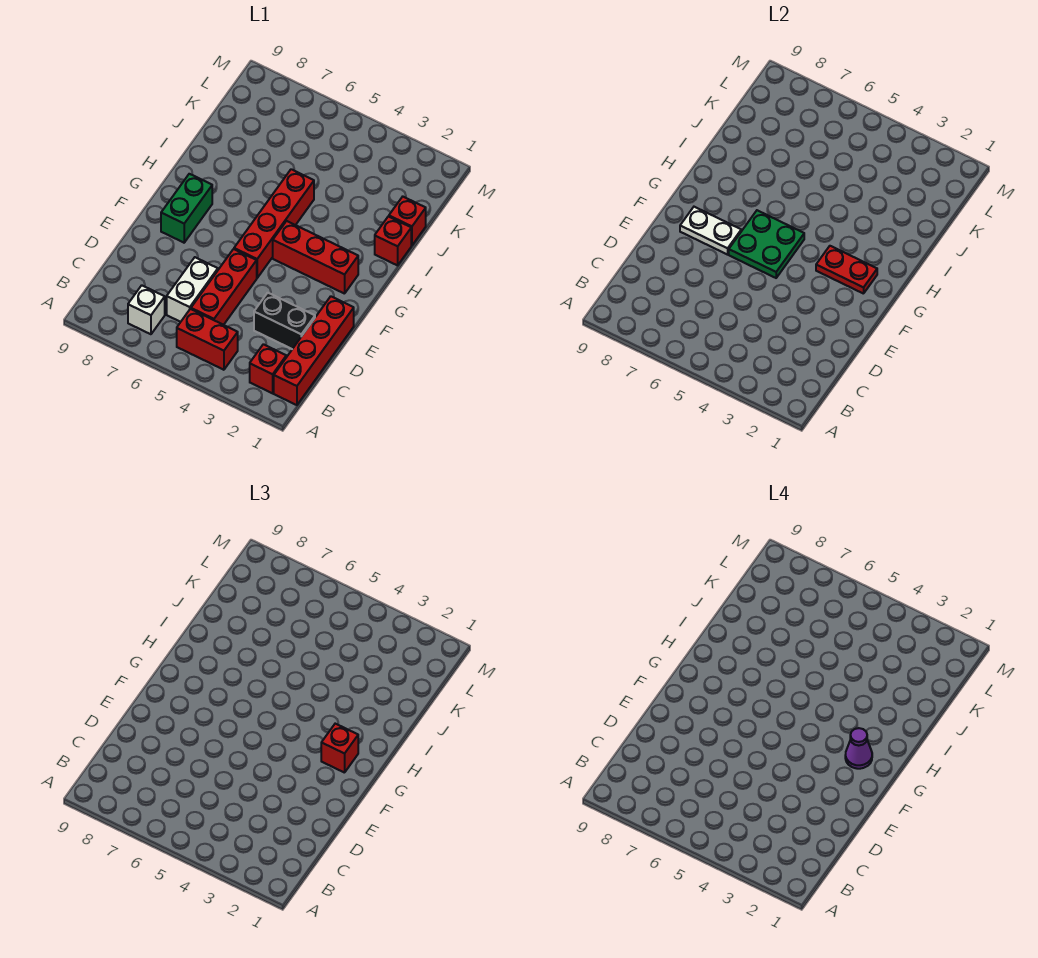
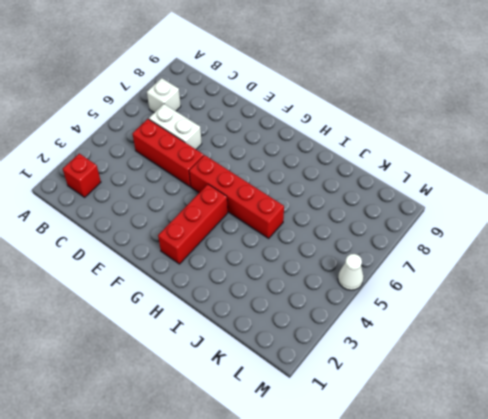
white 1x1 cone [338,254,364,290] -> none
none -> red 1x4 brick [274,296,354,405]
none -> red 1x2 brick [177,309,238,370]
none -> black 1x2 brick [254,293,315,349]

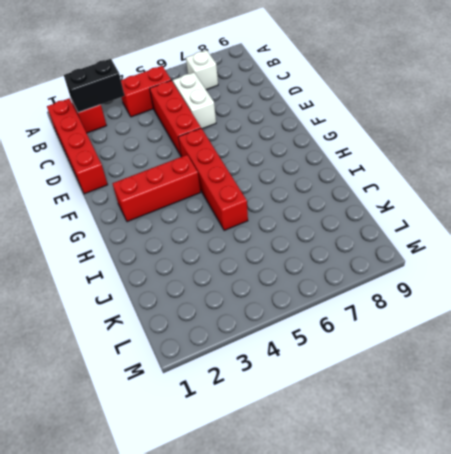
black 1x2 brick [64,59,124,113] -> black 1x2 brick moved to [254,293,315,349]
none -> green 1x2 brick [161,174,212,243]
none -> red 1x1 brick [375,216,411,265]
none -> red 1x1 brick [389,197,426,245]

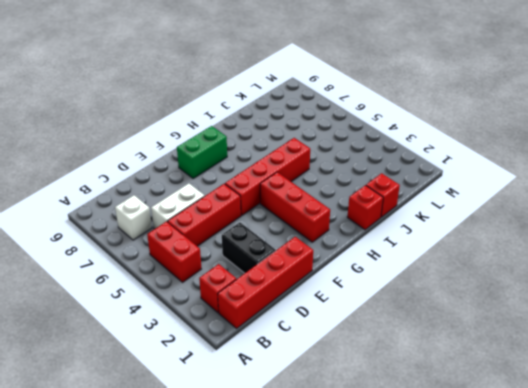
none -> green 2x2 plate [729,210,804,278]
none -> white 1x2 plate [680,207,741,255]
none -> red 1x2 plate [816,246,877,294]

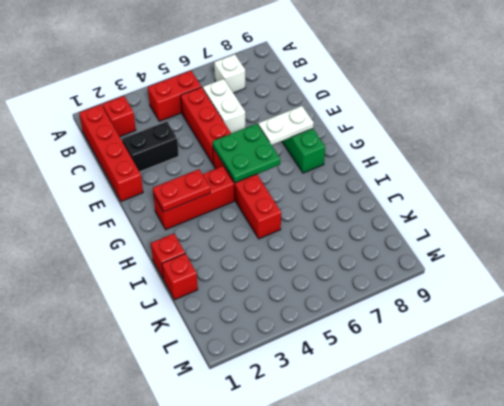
none -> red 1x1 brick [321,724,358,773]
none -> purple 1x1 cone [845,728,872,769]

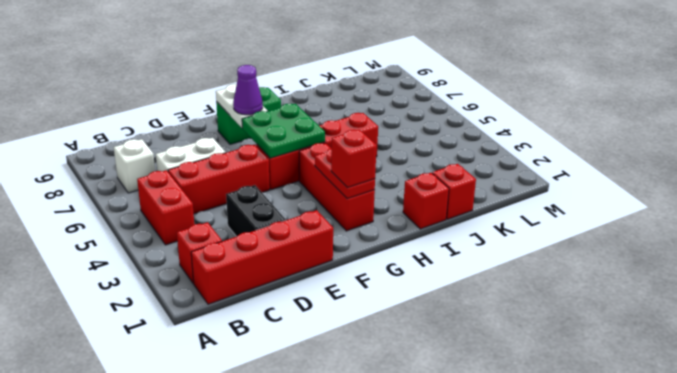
purple 1x1 cone [233,65,263,115] -> purple 1x1 cone moved to [845,728,872,769]

